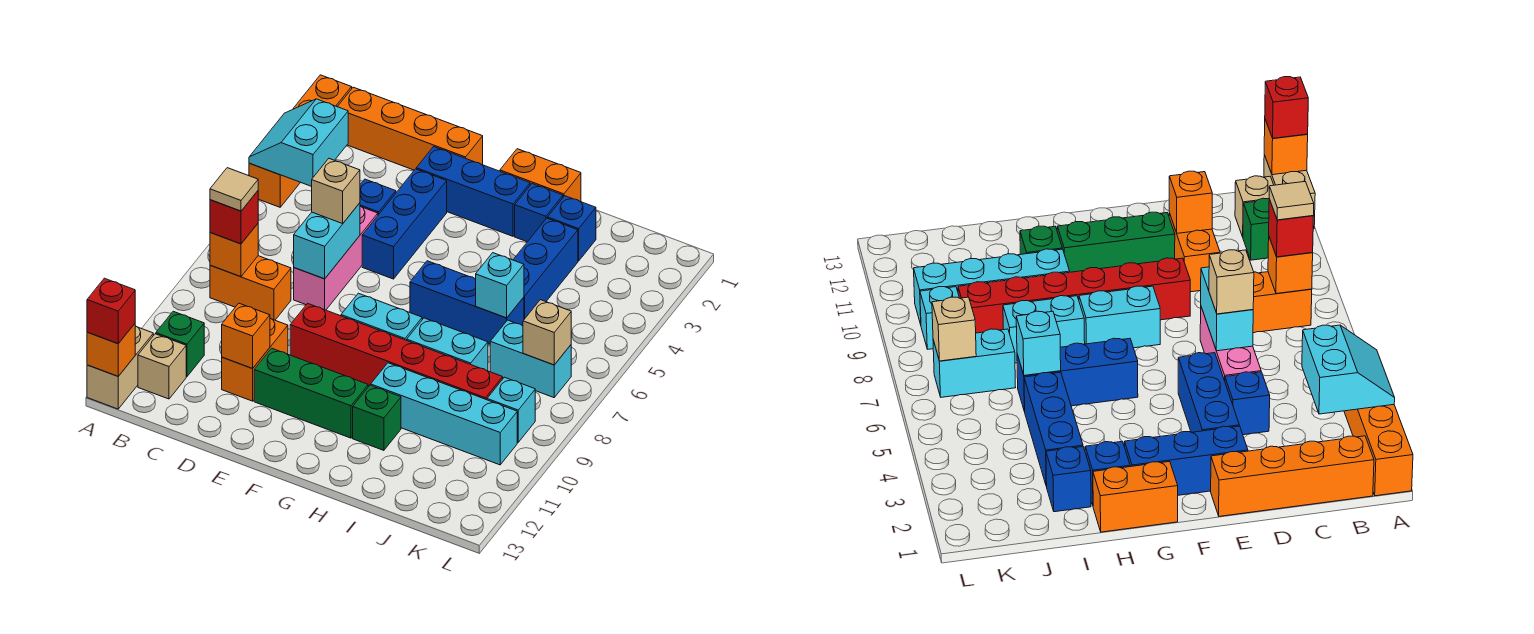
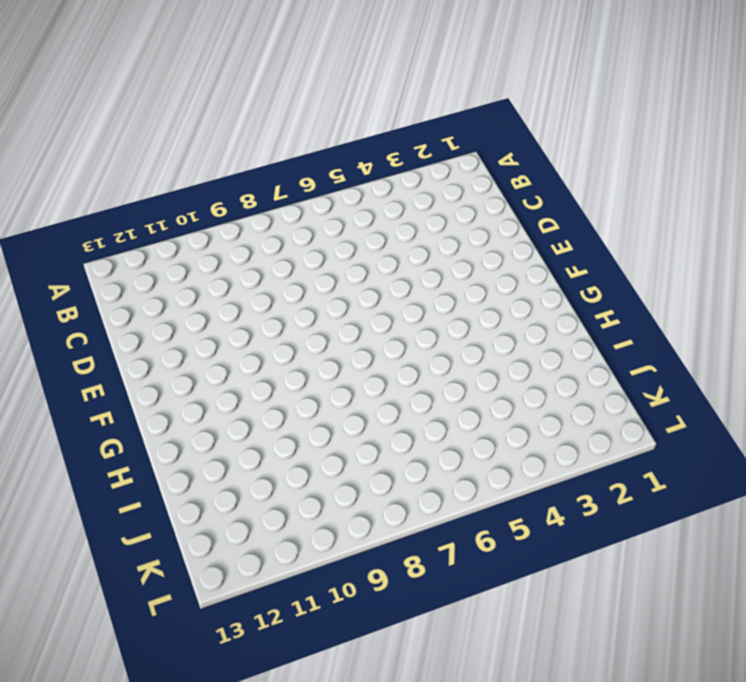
none -> orange 1x4 brick [249,75,352,207]
none -> tan 1x2 brick [87,326,153,409]
none -> orange 1x4 brick [338,87,483,170]
none -> orange 1x2 brick [210,256,291,320]

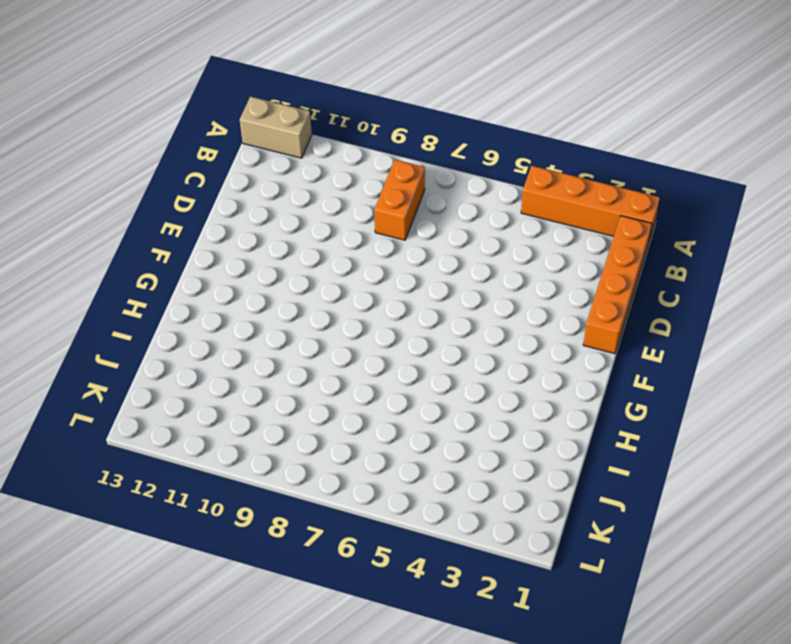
none -> green 1x1 brick [156,311,204,377]
none -> tan 1x1 brick [138,334,186,399]
none -> blue 1x1 brick [360,179,396,215]
none -> pink 1x3 brick [294,206,378,310]

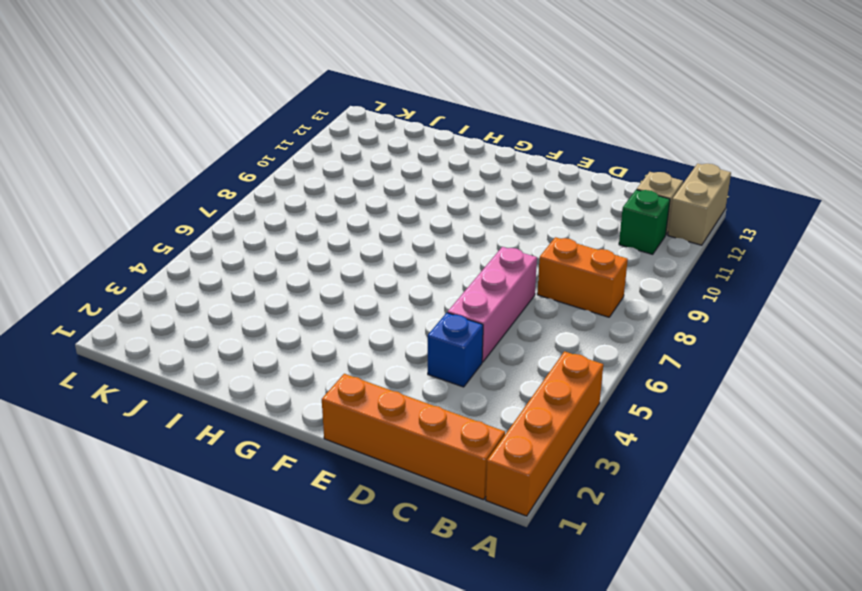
none -> orange 1x2 brick [222,318,288,401]
none -> blue 1x3 brick [416,147,530,236]
none -> blue 1x3 brick [362,169,447,279]
none -> red 1x6 brick [290,303,503,400]

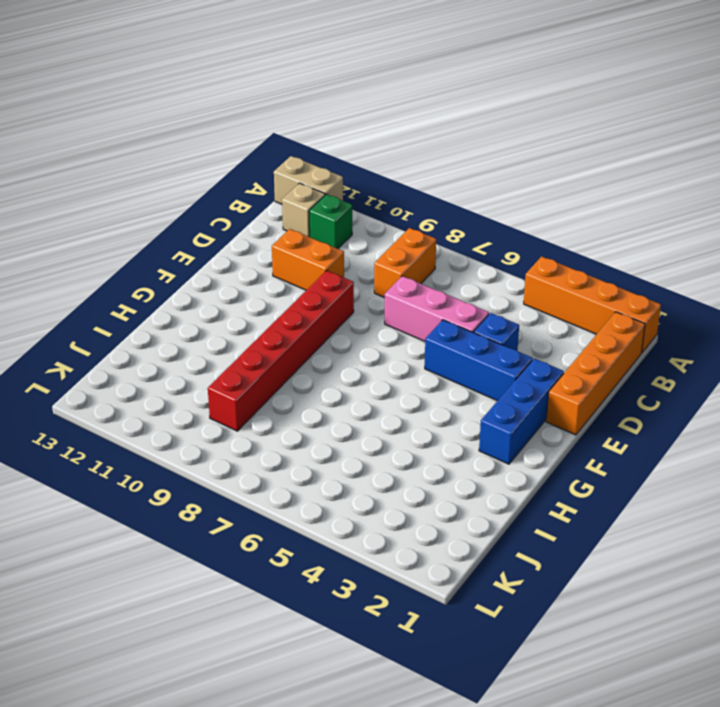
none -> green 1x3 brick [254,348,368,438]
none -> cyan 1x2 brick [341,293,422,340]
none -> orange 1x2 brick [500,149,581,202]
none -> blue 1x3 brick [410,261,524,344]

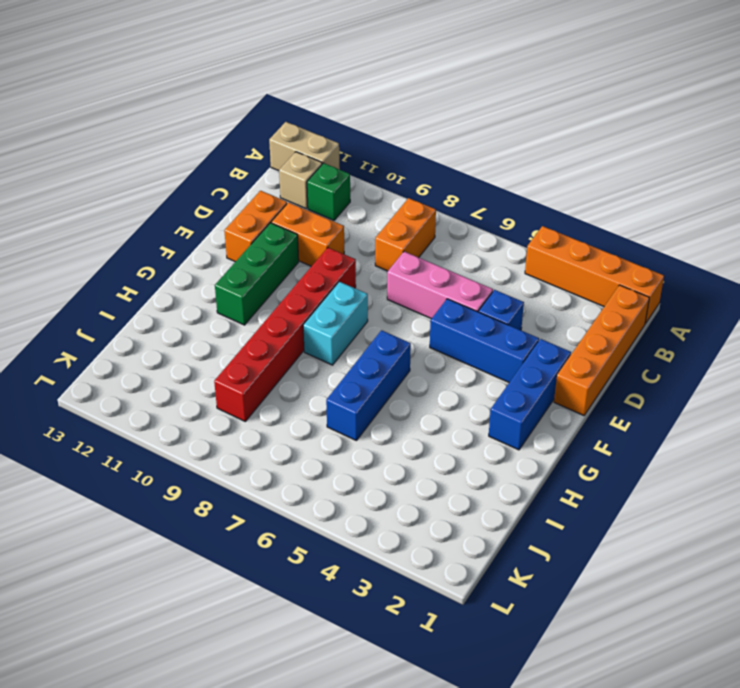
orange 1x2 brick [224,191,287,262] -> orange 1x2 brick moved to [500,149,581,202]
none -> blue 1x1 brick [515,184,563,242]
none -> cyan 1x2 brick [407,318,488,371]
none -> cyan 1x4 brick [371,363,517,465]
none -> green 1x1 brick [353,385,401,450]

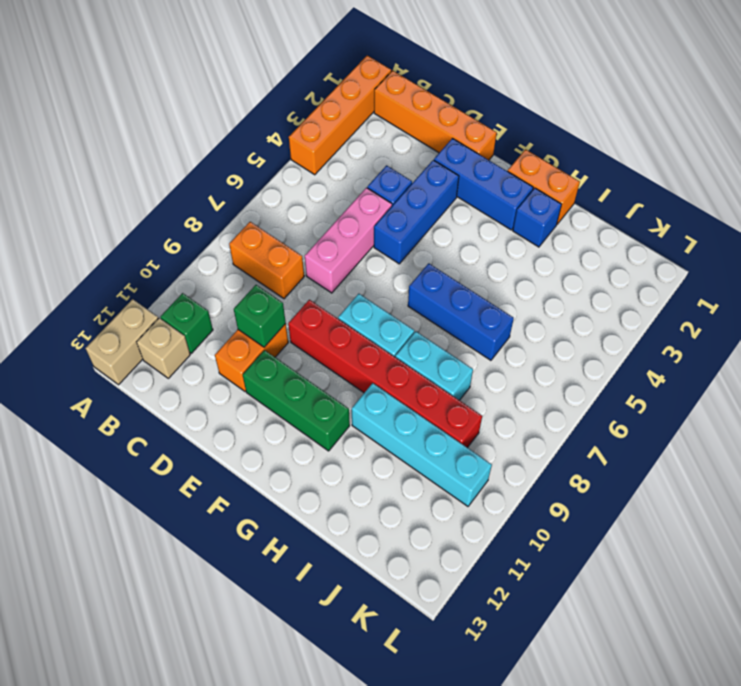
green 1x1 brick [234,285,286,347] -> green 1x1 brick moved to [353,385,401,450]
none -> blue 1x1 brick [548,196,596,261]
none -> blue 1x3 brick [513,218,578,319]
none -> cyan 1x2 brick [490,320,571,398]
none -> cyan 1x1 brick [487,377,535,442]

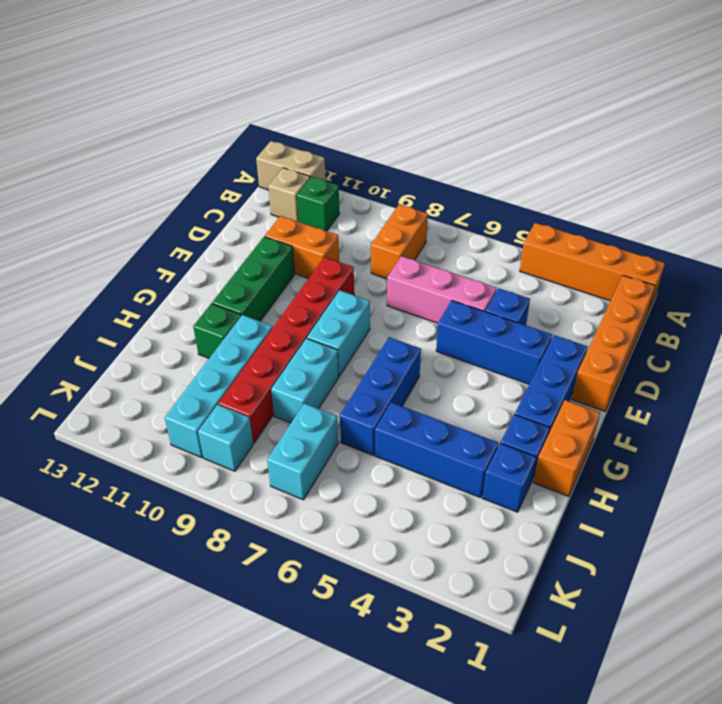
none -> cyan 2x2 slope [249,99,348,186]
none -> orange 1x1 brick [87,324,135,376]
none -> orange 1x1 brick [210,224,258,277]
none -> cyan 1x2 brick [294,203,360,279]

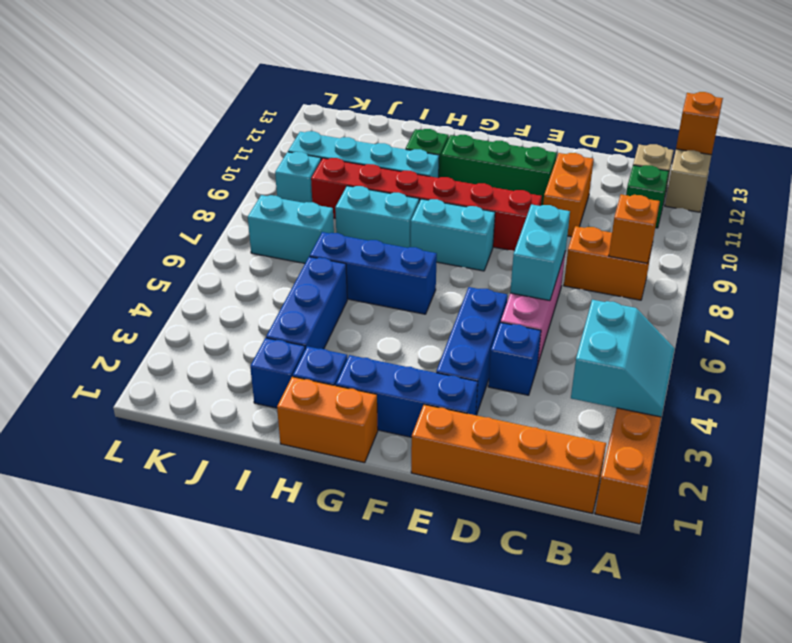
none -> orange 1x1 brick [222,303,270,369]
none -> cyan 1x1 brick [476,253,524,318]
none -> tan 1x1 brick [523,300,571,365]
none -> red 1x1 brick [87,278,135,344]

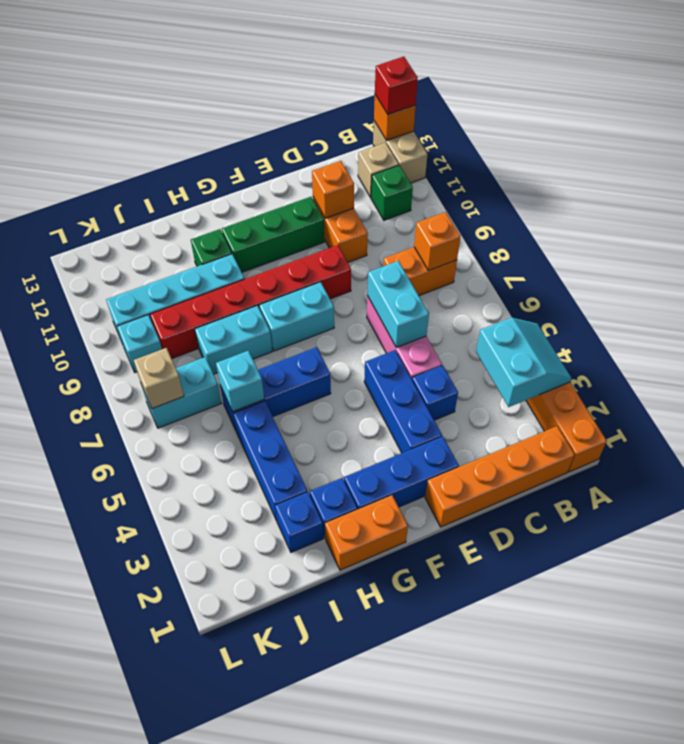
none -> red 1x1 brick [210,191,258,244]
none -> tan 1x1 brick [312,159,360,224]
none -> tan 1x1 tile [210,168,258,211]

